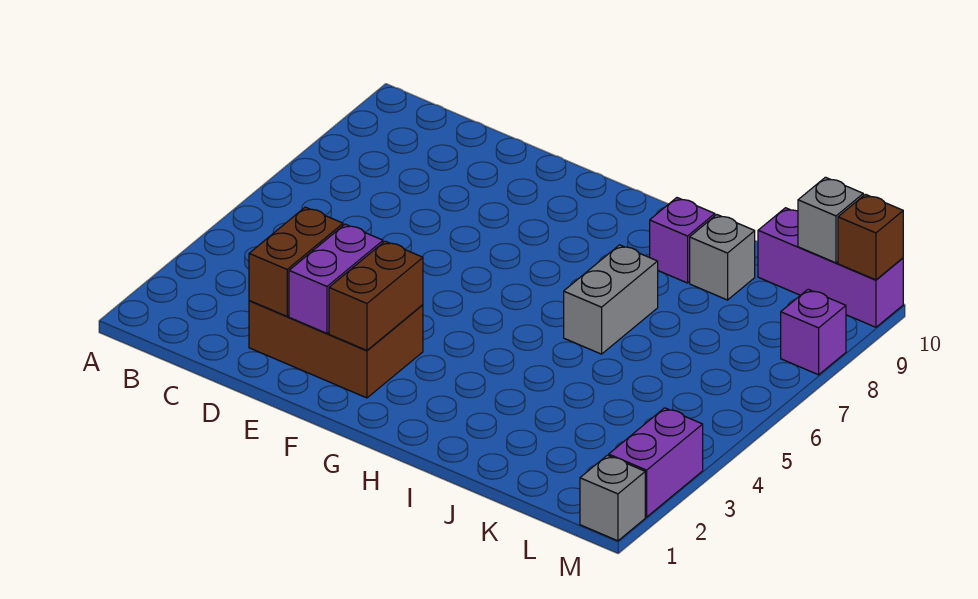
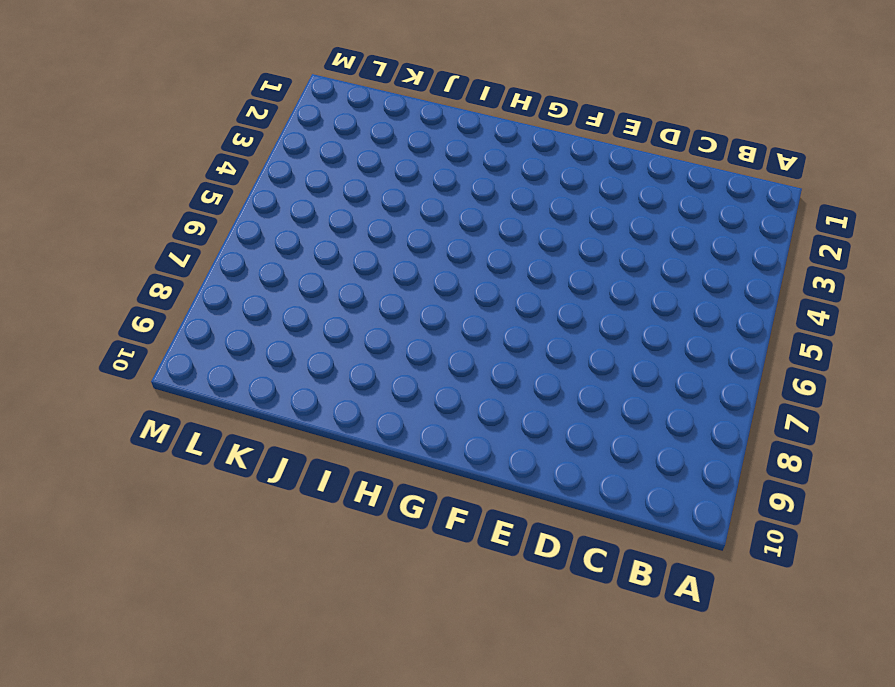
none -> brown 2x3 brick [249,301,423,398]
none -> grey 1x2 brick [564,245,658,354]
none -> purple 1x1 brick [650,198,715,283]

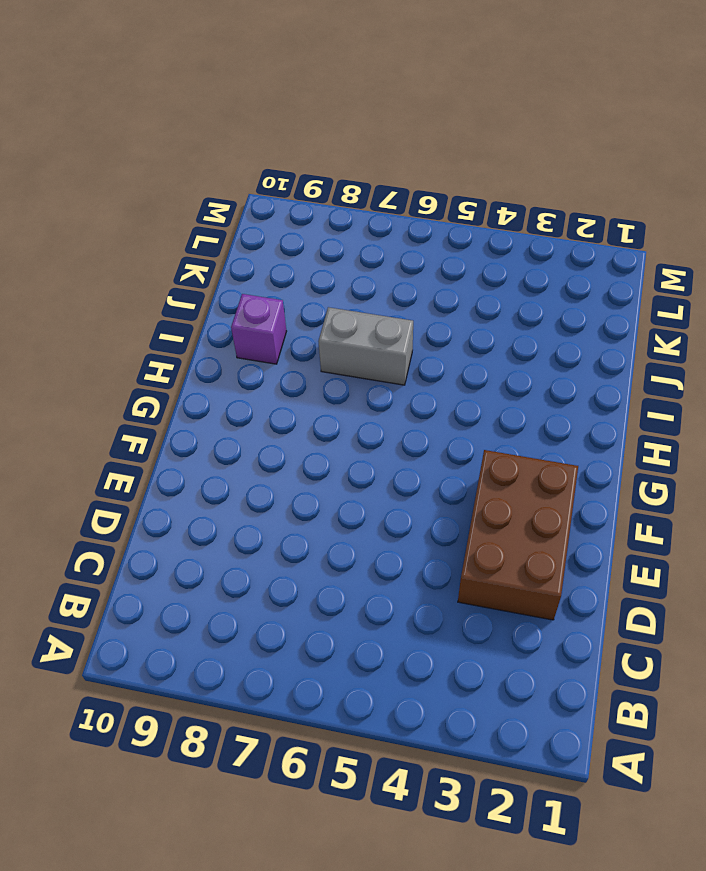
none -> grey 1x1 brick [690,215,755,300]
none -> purple 1x3 brick [758,208,903,327]
none -> grey 1x1 brick [580,455,645,541]

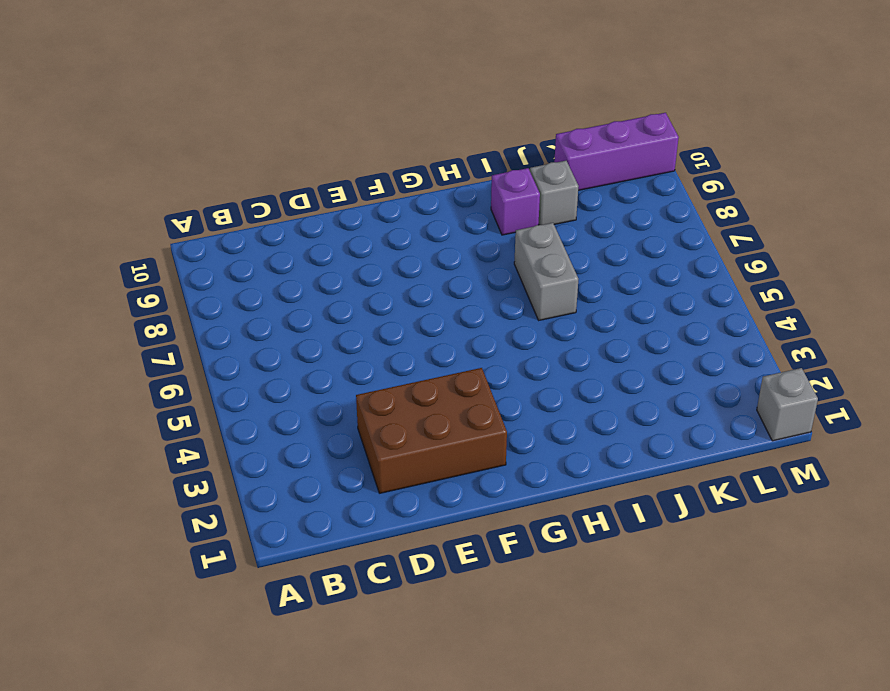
none -> purple 1x2 brick [609,408,703,517]
none -> purple 1x1 brick [781,289,846,375]
none -> brown 1x2 brick [249,207,343,316]

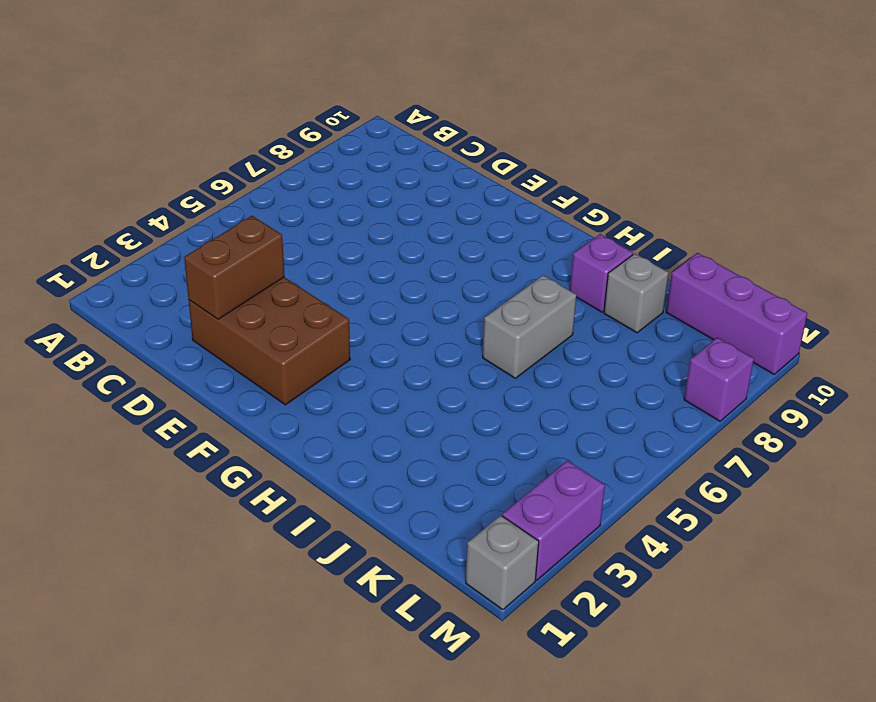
none -> purple 1x2 brick [289,224,383,333]
none -> brown 1x2 brick [329,241,423,350]
none -> grey 1x1 brick [798,177,863,263]

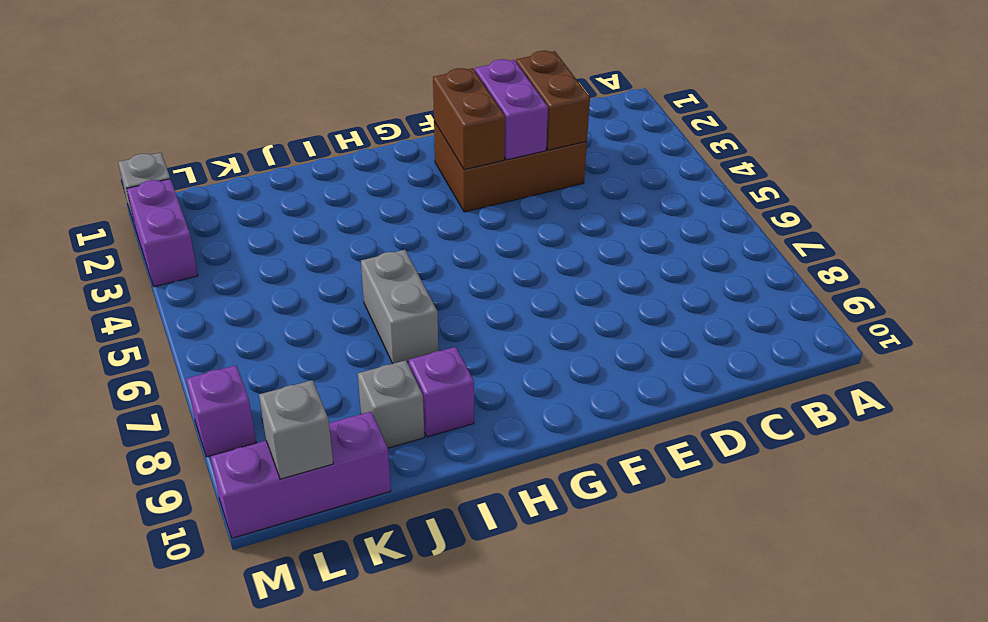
none -> brown 1x1 brick [838,194,903,280]

